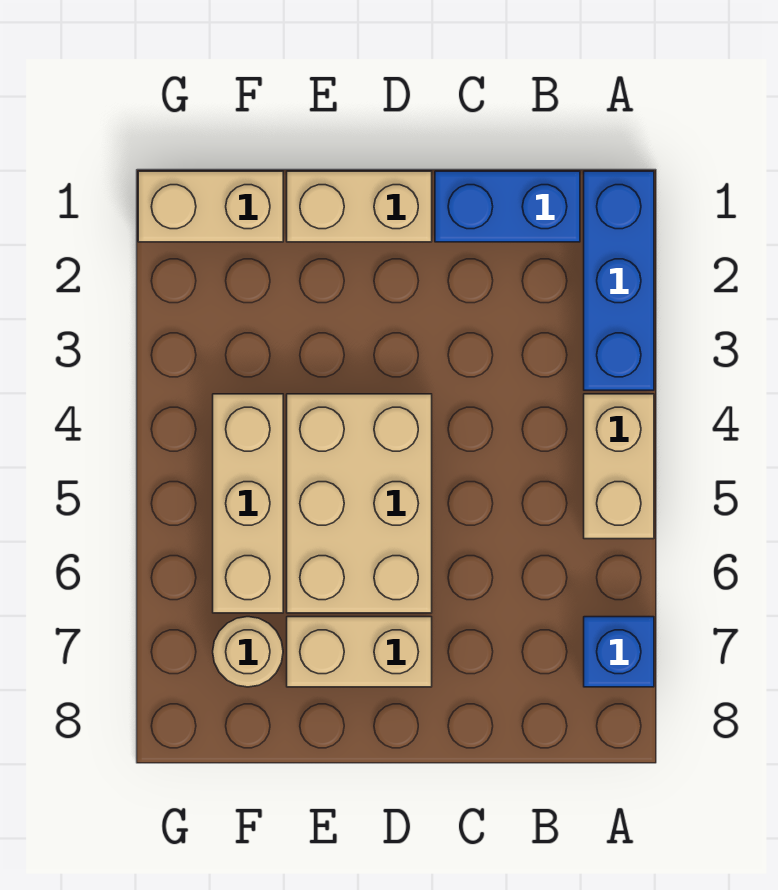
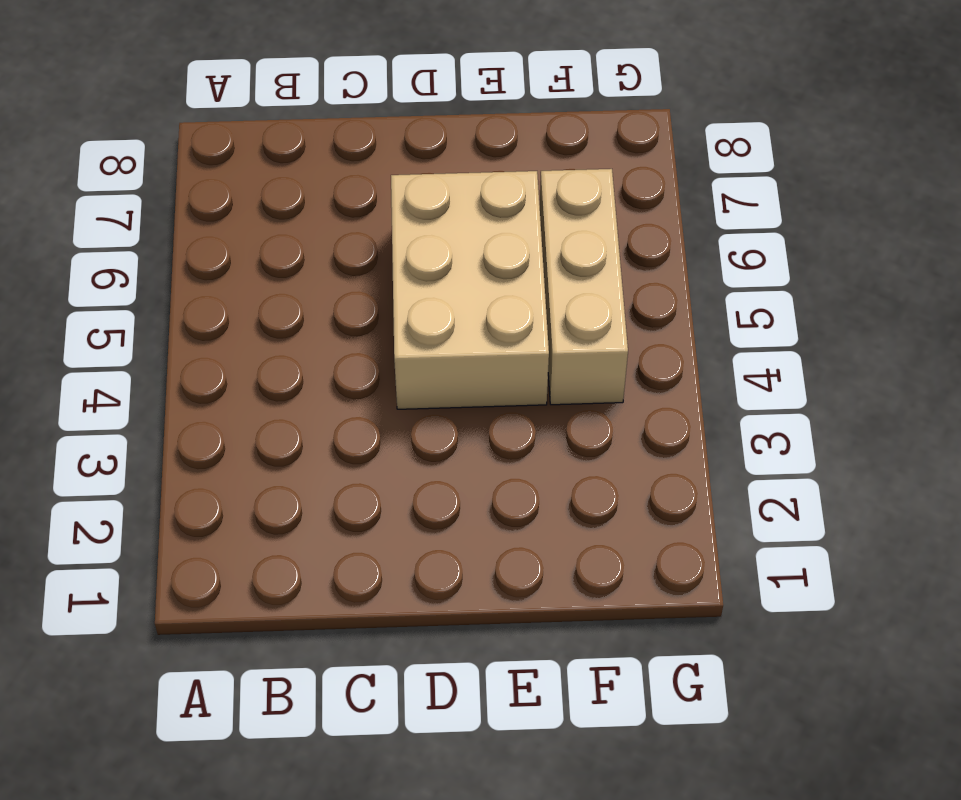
none -> blue 1x3 brick [584,171,654,390]
none -> tan 1x2 brick [584,394,654,539]

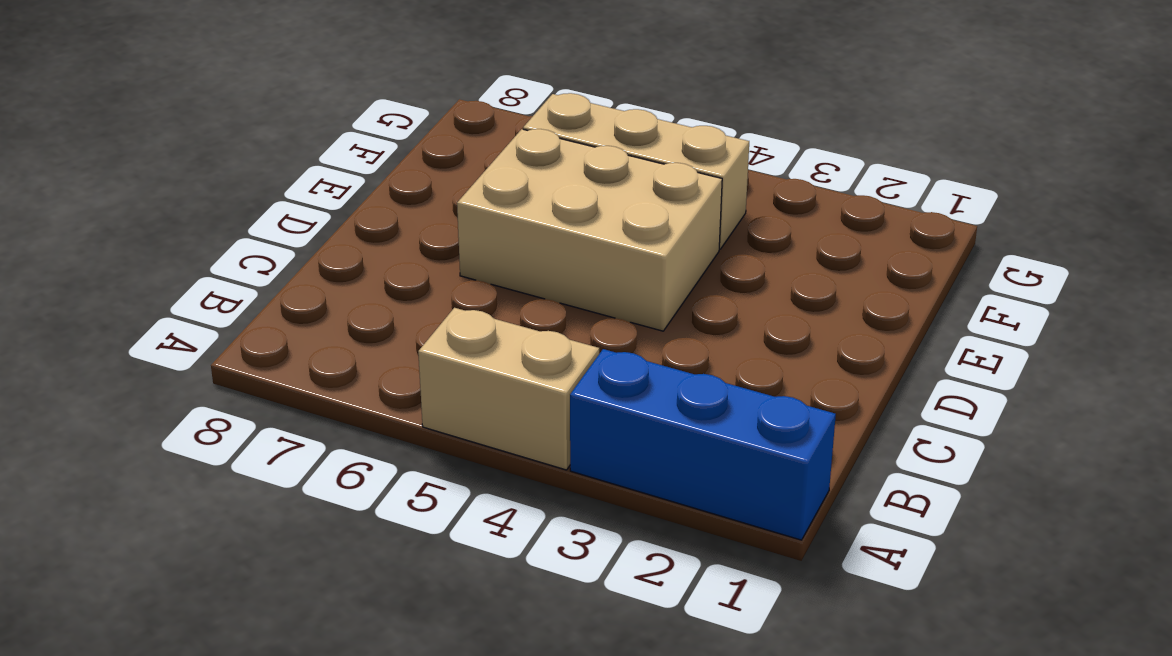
none -> blue 1x1 brick [584,617,654,687]
none -> blue 1x2 brick [435,171,580,242]

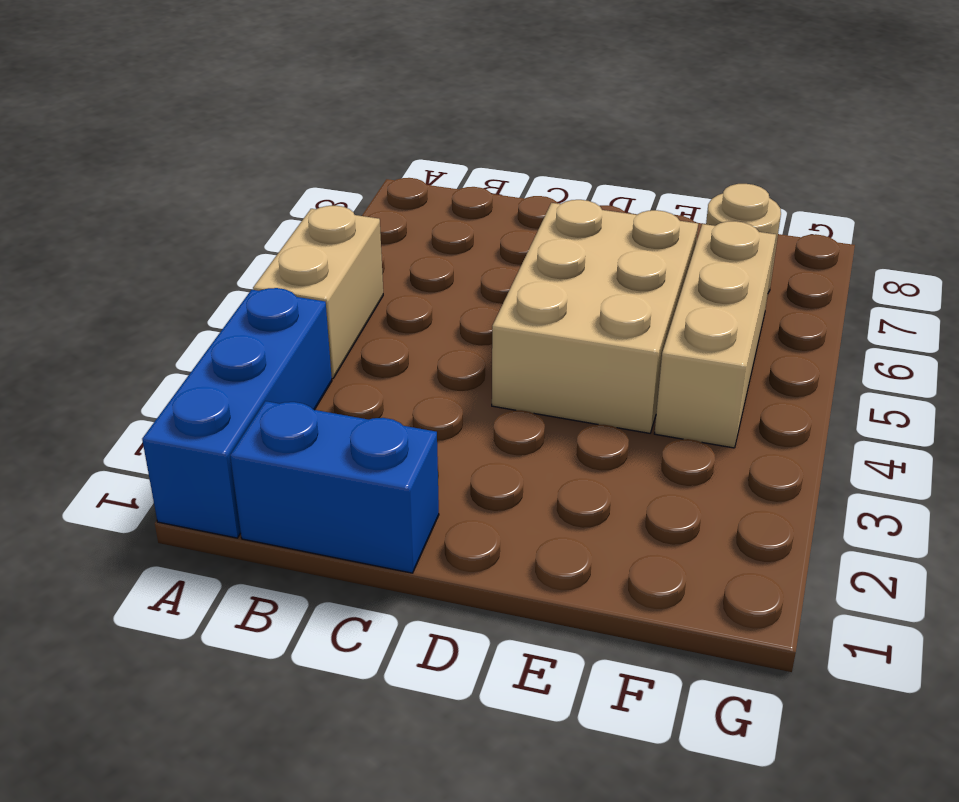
none -> blue 1x1 brick [584,617,654,687]
none -> tan 1x2 brick [287,171,432,242]

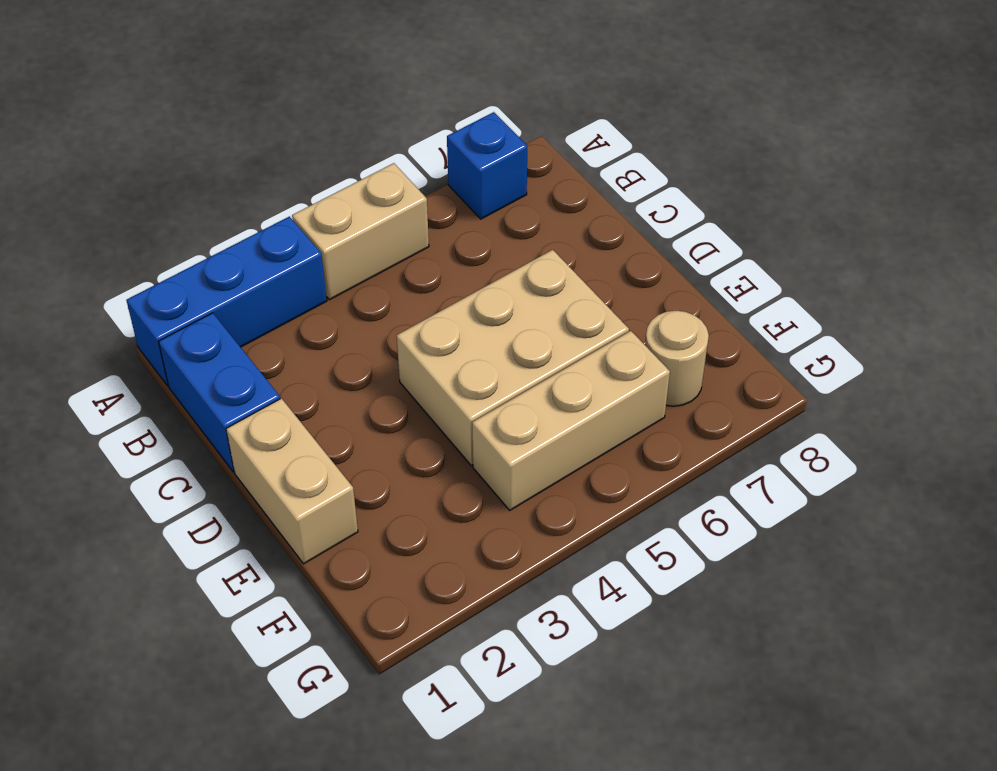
none -> tan 1x2 brick [287,617,432,687]
none -> tan 1x2 brick [138,171,283,242]

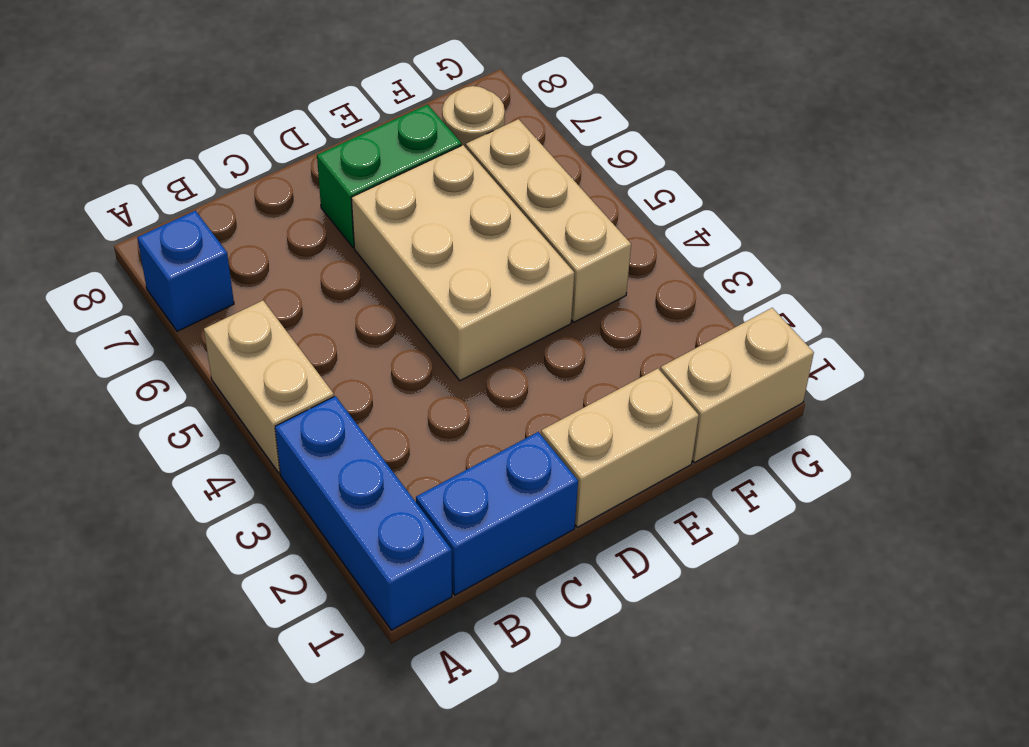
green 1x2 brick [317,104,461,247] -> tan 1x2 brick [287,617,432,687]

